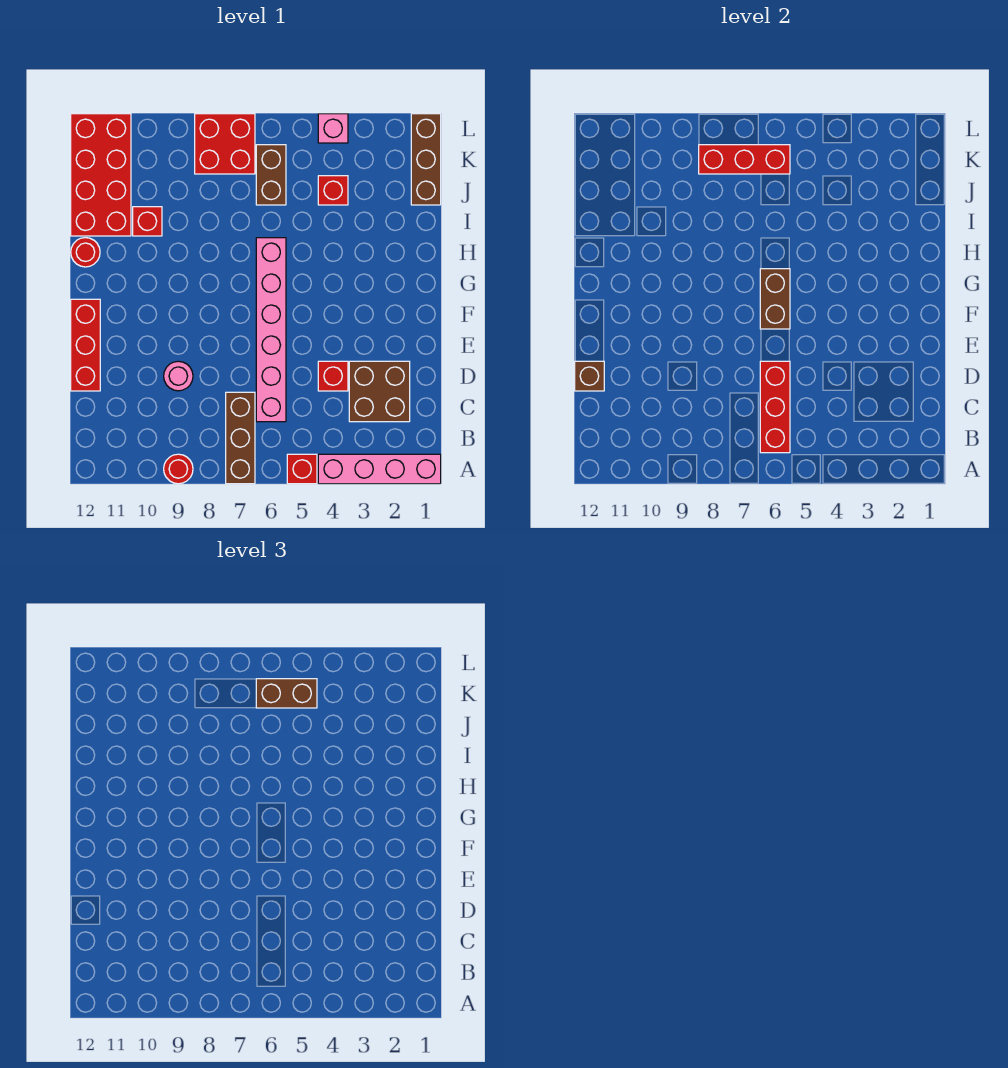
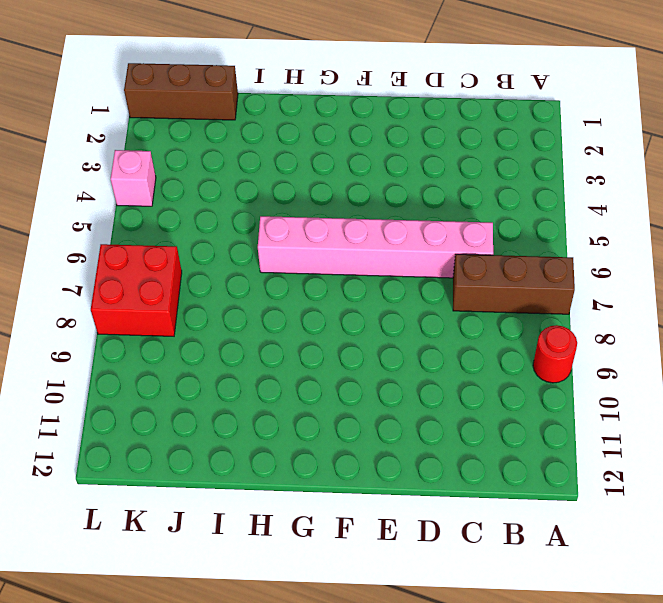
none -> pink 1x4 brick [318,454,441,484]
none -> red 1x1 brick [287,454,317,484]
none -> brown 2x2 brick [349,361,410,422]

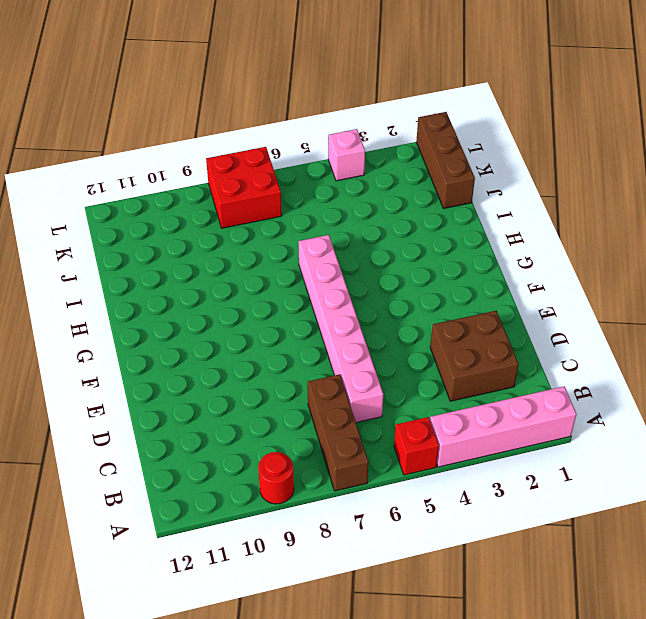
none -> red 1x1 brick [318,361,348,391]
none -> pink 1x1 round brick [164,361,193,391]
none -> red 1x3 brick [71,299,100,391]

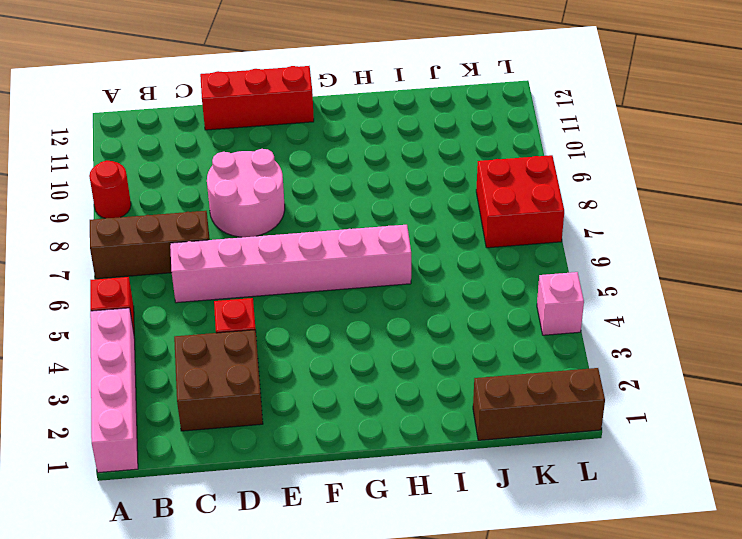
pink 2x2 round brick [207,149,285,237] -> pink 1x1 round brick [164,361,193,391]
none -> red 1x1 round brick [71,238,100,267]
none -> red 1x1 brick [133,207,162,236]
none -> red 2x4 brick [71,114,131,236]

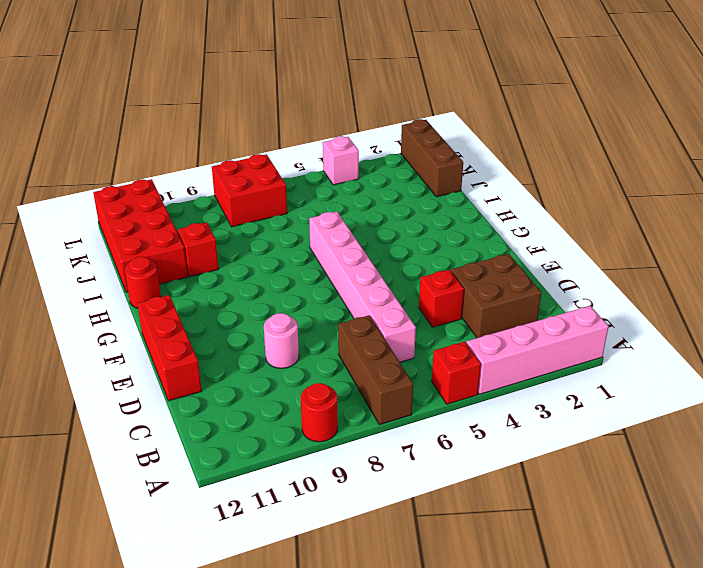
none -> red 1x1 brick [318,176,348,205]
none -> brown 1x2 brick [256,145,286,205]
none -> red 1x3 brick [760,361,790,453]

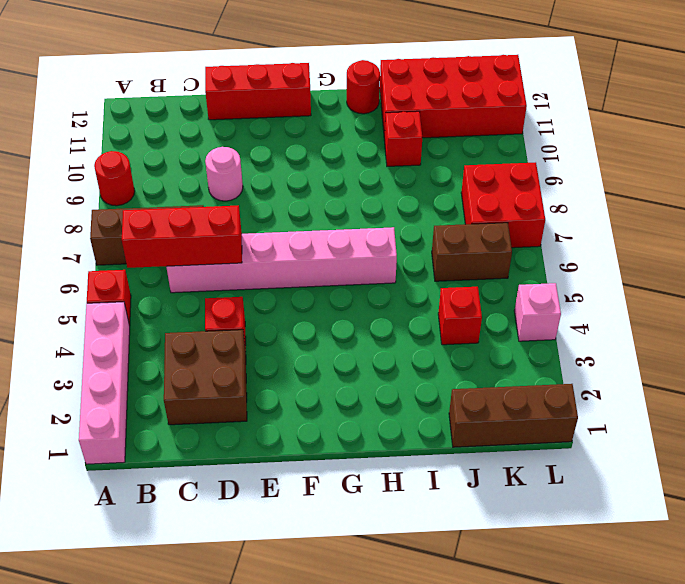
none -> brown 1x1 brick [575,361,604,391]
none -> brown 1x2 brick [760,269,790,329]
none -> red 1x3 brick [699,145,790,174]

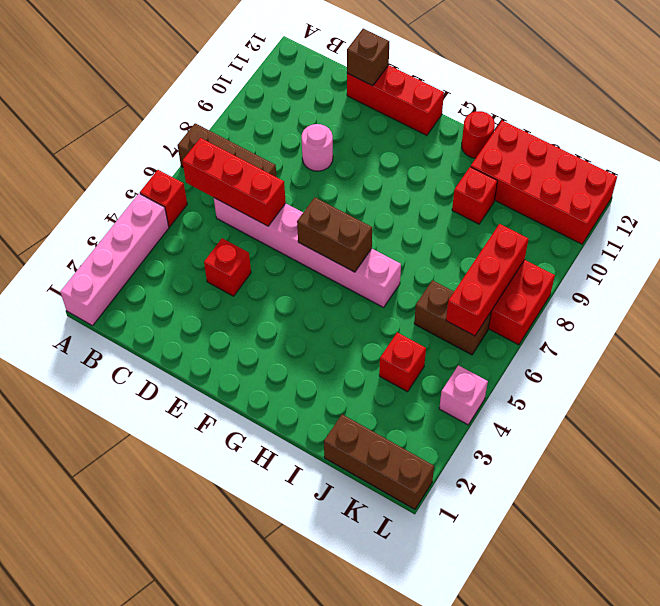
none -> red 1x1 round brick [164,454,193,484]
none -> brown 2x2 brick [349,361,410,422]
none -> brown 1x2 brick [256,679,317,708]

